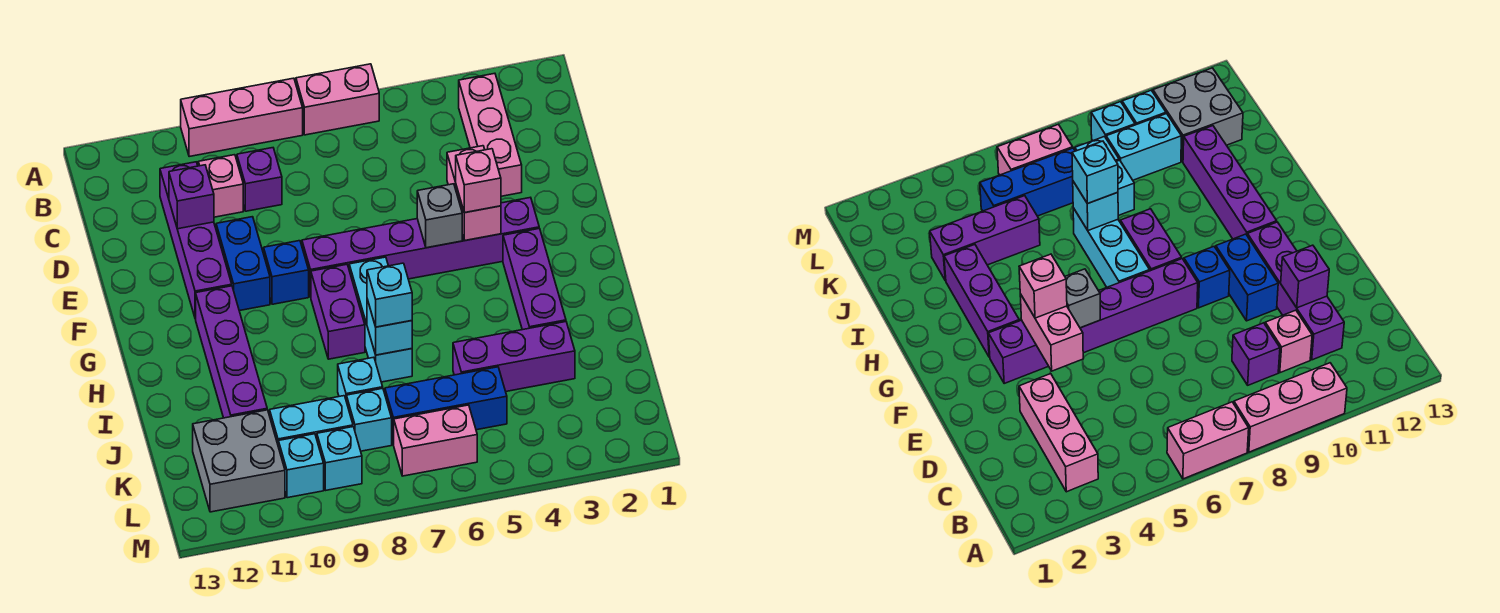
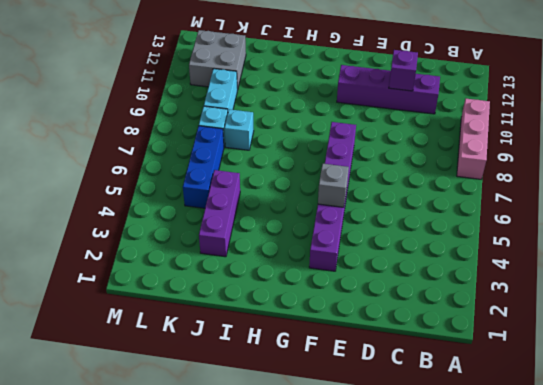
none -> pink 1x2 brick [296,64,379,135]
none -> pink 1x3 brick [459,73,522,196]
none -> purple 1x1 brick [237,148,282,211]

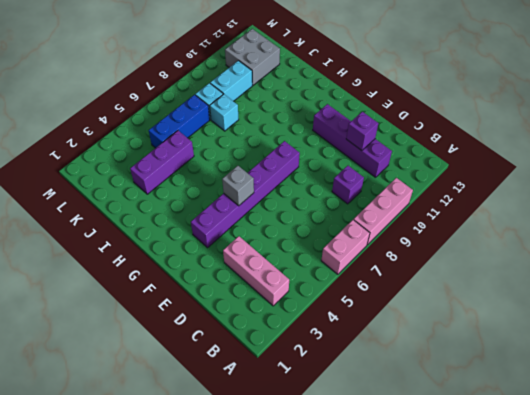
none -> pink 1x1 brick [198,155,243,217]
none -> blue 1x2 brick [216,217,270,311]
none -> blue 1x1 brick [264,241,309,304]

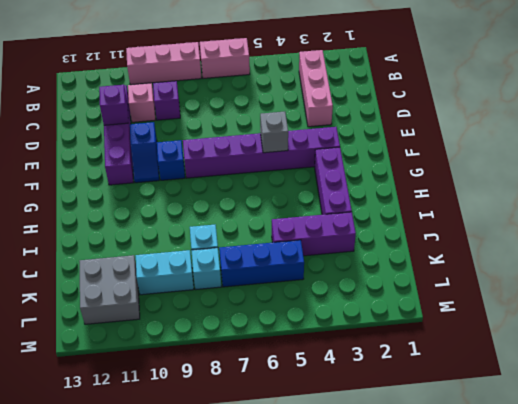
blue 1x2 slope [130,122,159,183] -> blue 1x2 brick [216,217,270,311]
none -> cyan 1x3 brick [349,257,412,382]
none -> purple 1x2 brick [311,264,365,359]
none -> purple 1x4 brick [196,286,267,418]

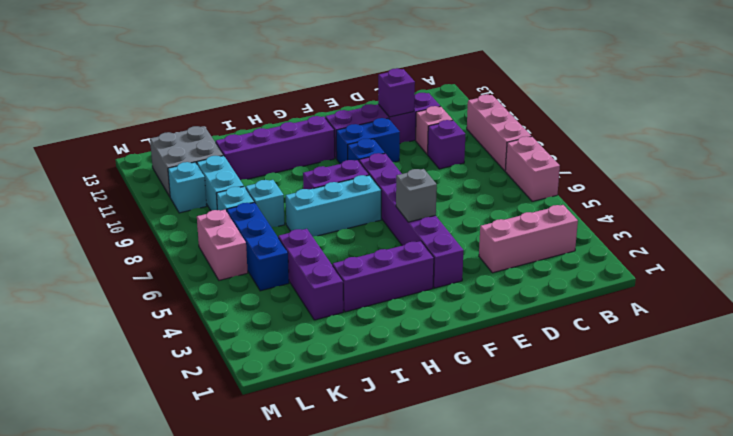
none -> cyan 1x1 brick [317,427,362,490]
none -> pink 1x2 brick [447,146,501,241]
none -> cyan 1x1 brick [367,299,412,355]

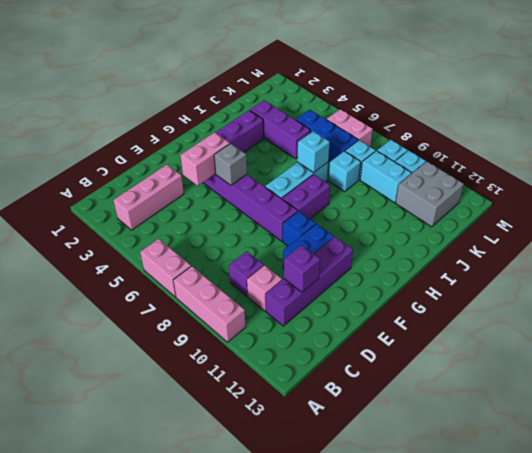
none -> purple 1x4 brick [196,286,267,418]
none -> pink 1x1 brick [456,149,501,213]
none -> cyan 1x1 brick [367,263,412,327]

